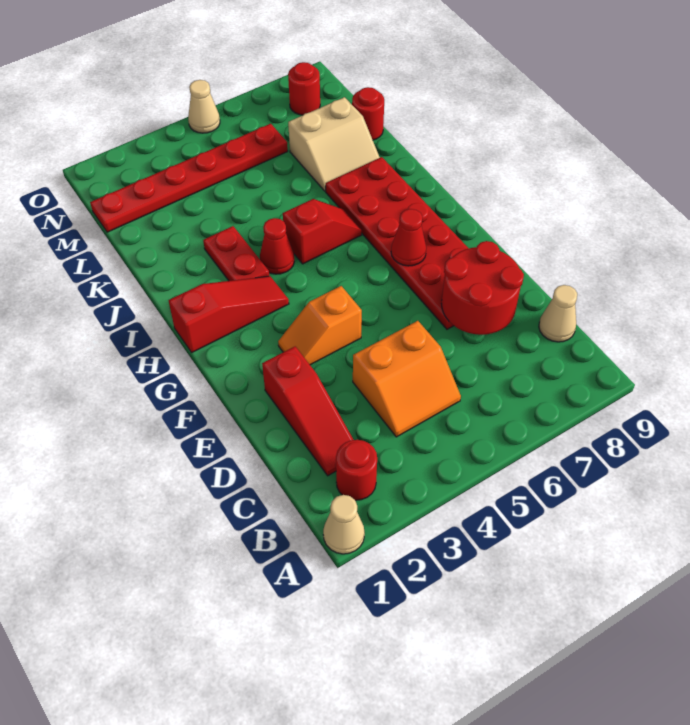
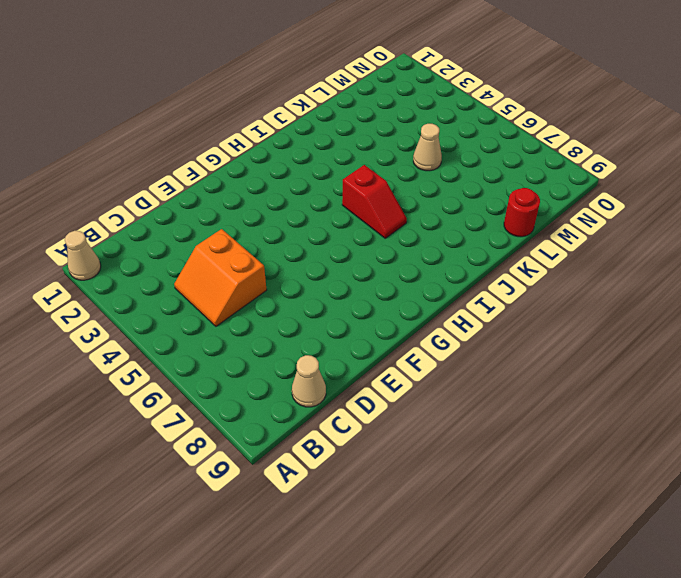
tan 1x1 cone [413,124,442,171] -> tan 1x1 cone moved to [188,80,220,133]
none -> red 1x1 round brick [336,440,377,500]
none -> red 1x3 slope [262,346,353,476]
none -> red 2x6 plate [326,157,469,329]

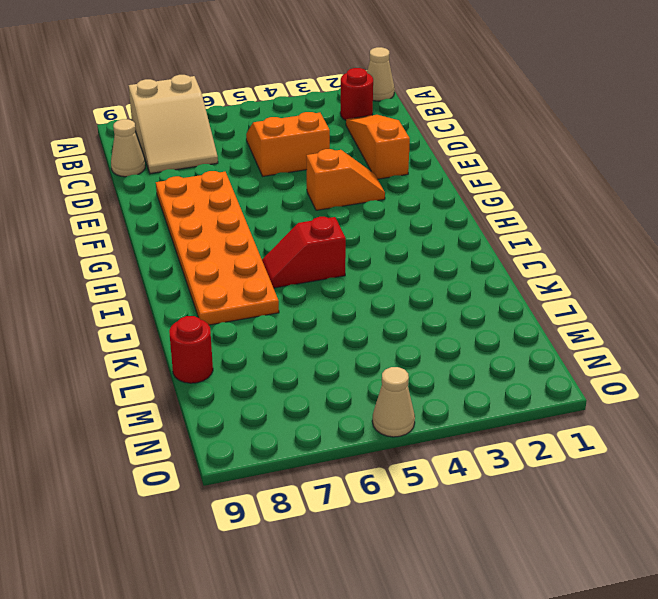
tan 2x3 slope [129,75,218,174] -> none
orange 1x3 slope [346,115,410,179] -> red 1x3 slope [262,346,353,476]
orange 2x6 plate [156,171,279,325] -> red 2x6 plate [326,157,469,329]
none -> red 1x3 slope [169,276,289,352]
none -> red 1x2 plate [203,226,269,281]
none -> red 1x1 cone [260,218,294,274]

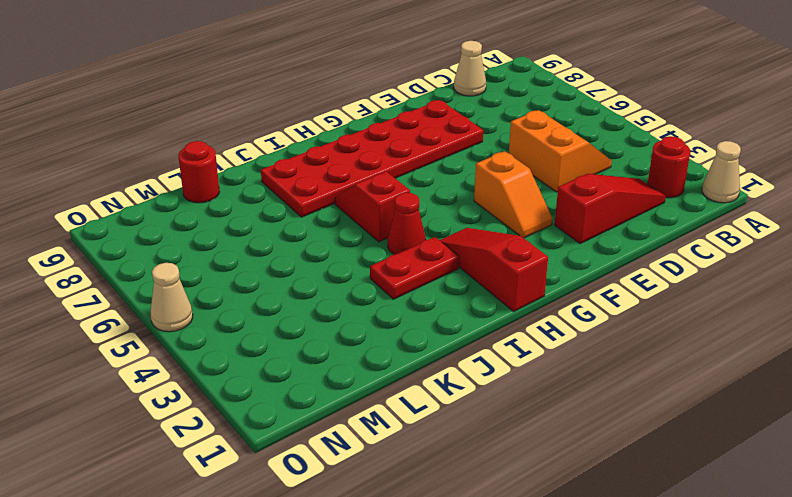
none -> tan 2x2 slope [288,97,380,191]
none -> red 1x6 plate [90,124,288,232]
none -> red 1x1 round brick [288,62,320,115]

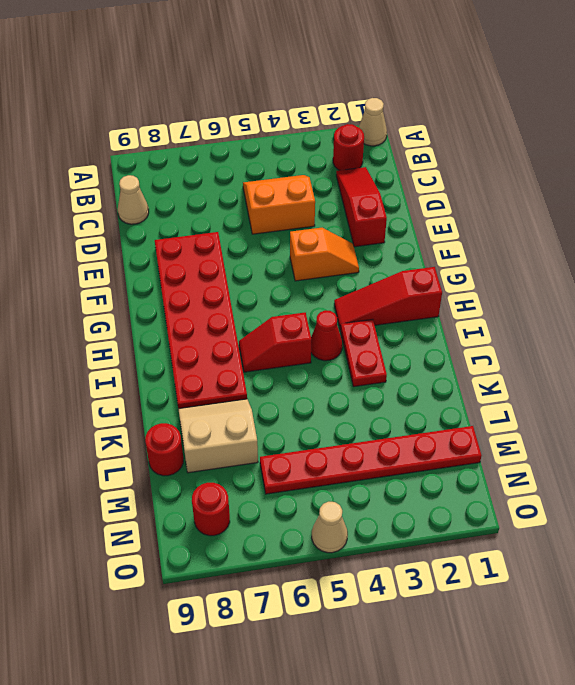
none -> red 2x2 round brick [442,241,524,335]
none -> red 1x1 cone [391,209,426,266]

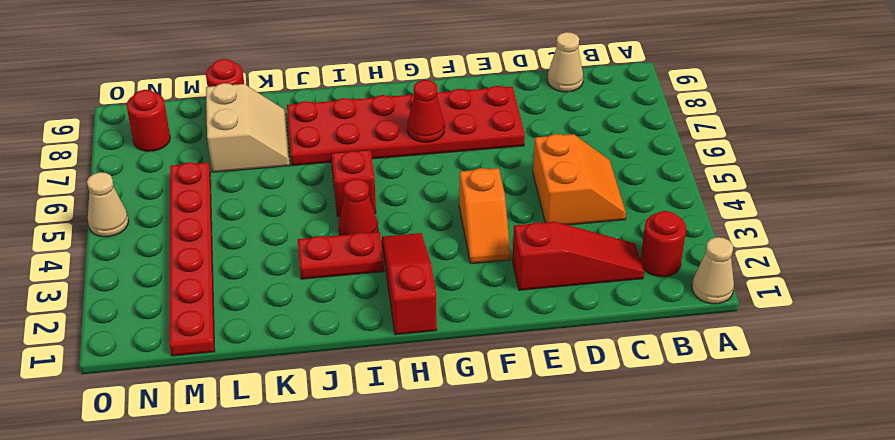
none -> red 2x2 round brick [442,241,524,335]

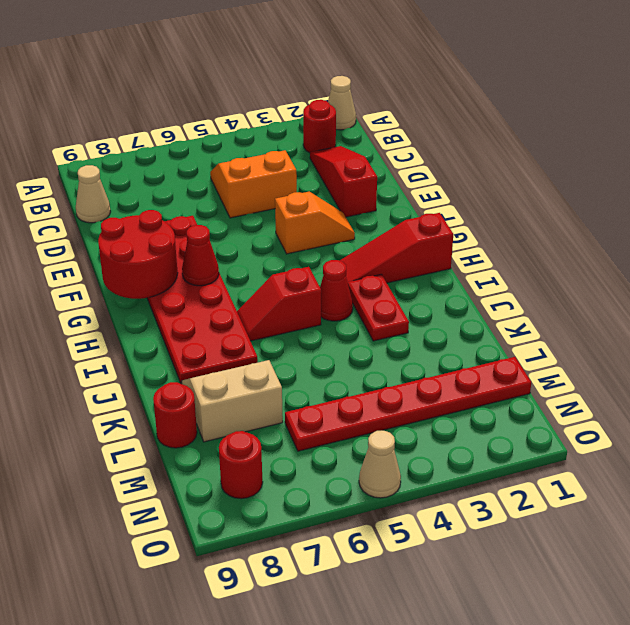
red 2x2 round brick [98,210,178,299] -> red 2x2 round brick moved to [442,241,524,335]

